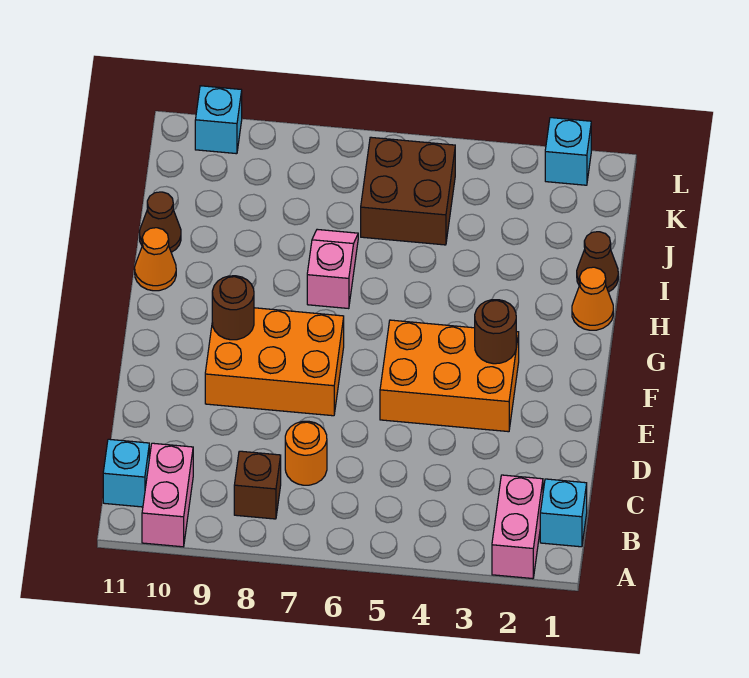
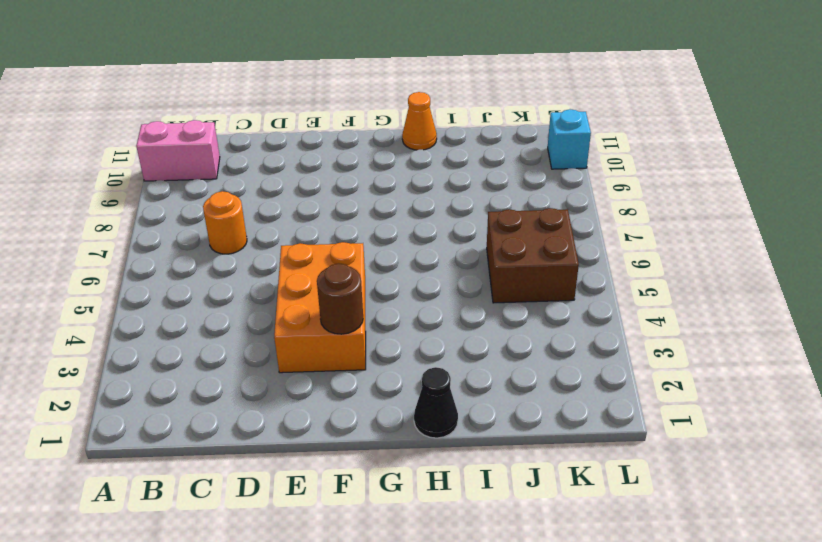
black 1x1 cone [414,367,458,438] -> orange 1x1 cone [572,267,613,330]
none -> pink 1x2 brick [492,475,543,579]
none -> cyan 1x1 brick [540,479,587,547]
none -> brown 1x1 brick [234,451,281,519]

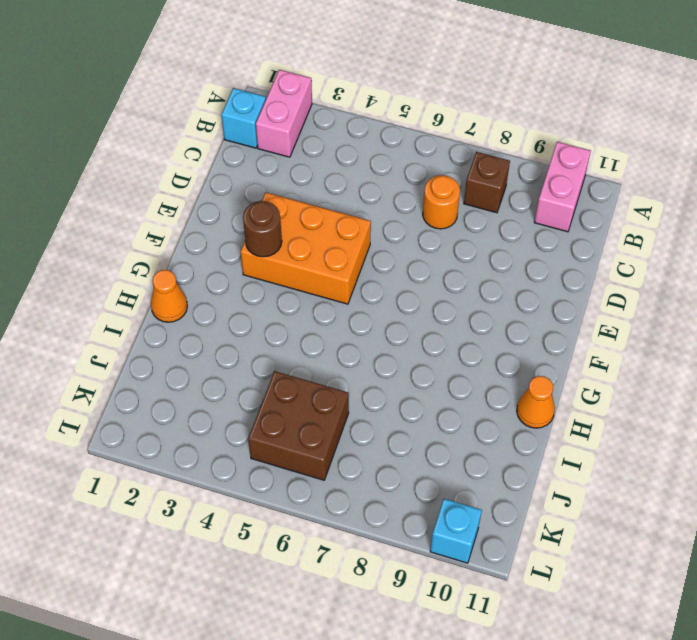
none -> cyan 1x1 brick [103,439,149,507]
none -> orange 2x3 brick [205,308,344,416]
none -> pink 1x2 slope [307,229,358,309]

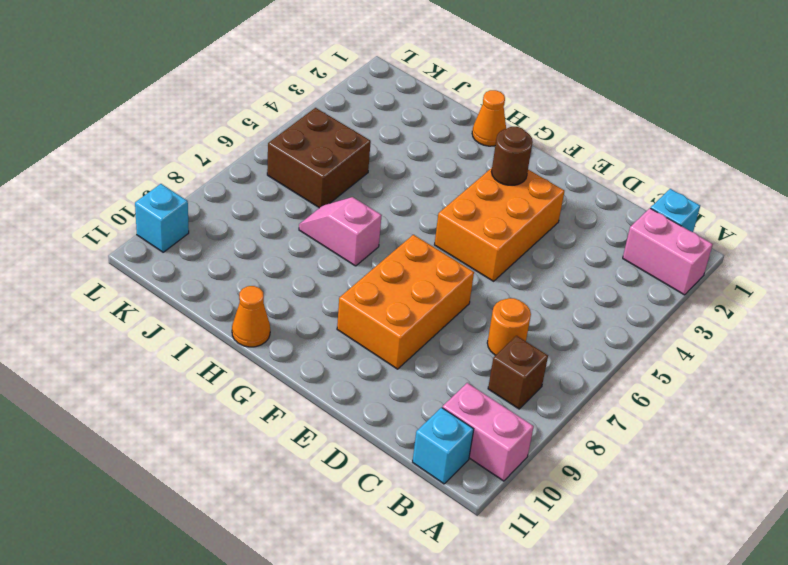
none -> brown 1x1 cone [577,232,618,292]
none -> brown 1x1 cone [140,192,181,252]
none -> cyan 1x1 brick [545,118,591,185]

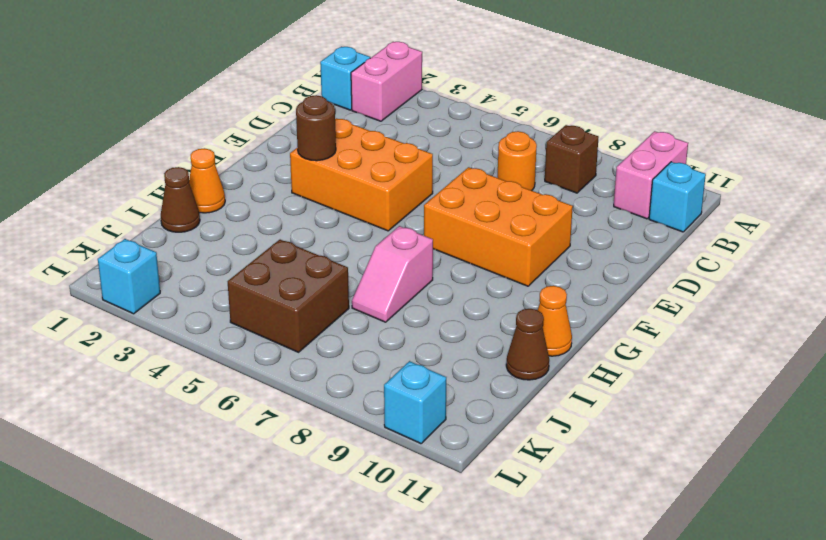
none -> brown 1x1 round brick [212,276,254,340]

